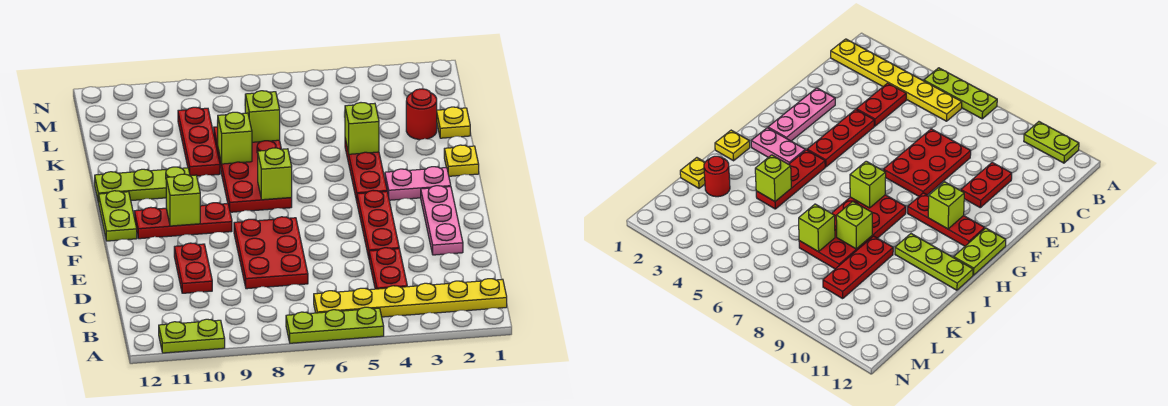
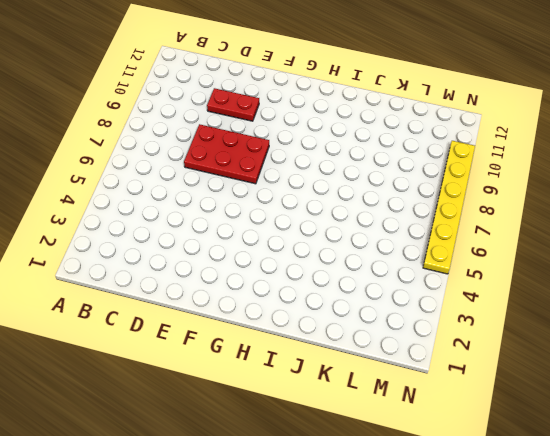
yellow 1x6 plate [423,141,475,274] -> yellow 1x6 plate moved to [314,279,507,317]
none -> lime 1x3 plate [286,307,384,343]
none -> lime 1x2 plate [159,319,225,353]
none -> red 1x2 plate [369,248,407,289]

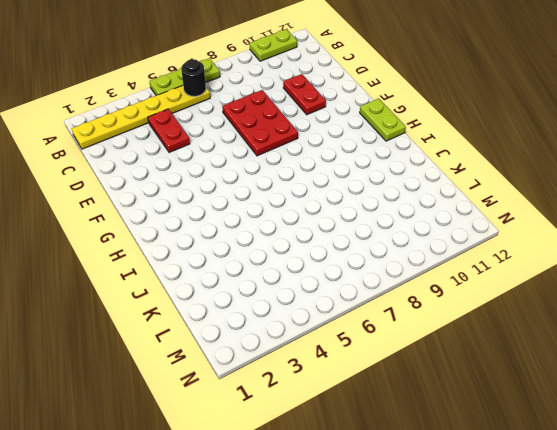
black 1x1 round brick [181,59,206,96] -> none
none -> pink 1x3 plate [421,186,463,255]
none -> red 1x3 plate [357,191,399,258]
none -> red 1x3 plate [134,203,232,239]

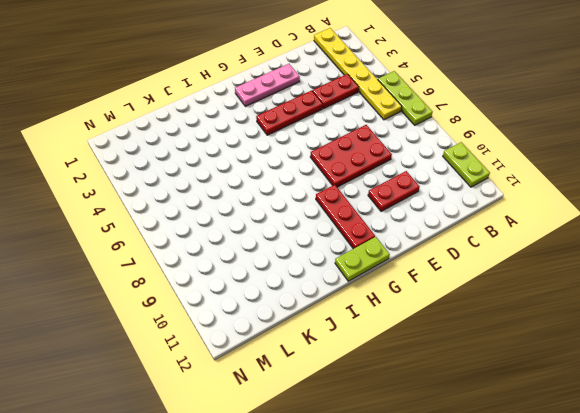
none -> pink 1x2 plate [385,167,451,200]
none -> red 1x3 plate [345,139,387,201]
none -> red 2x4 plate [214,127,292,212]

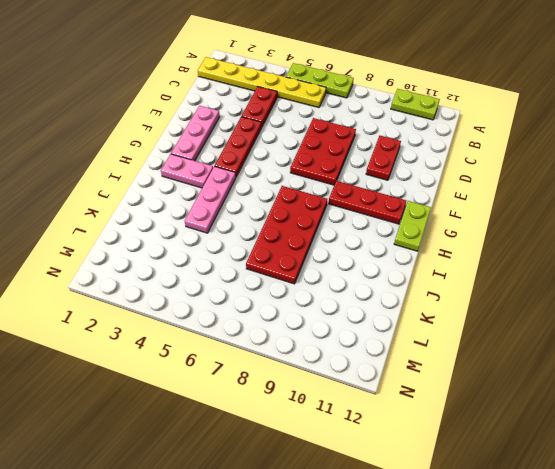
pink 1x3 plate [185,166,236,233] -> red 1x3 plate [345,139,387,201]
none -> yellow 1x1 plate [444,145,479,176]
none -> lime 1x3 plate [95,167,190,203]
none -> red 1x3 plate [178,107,220,176]

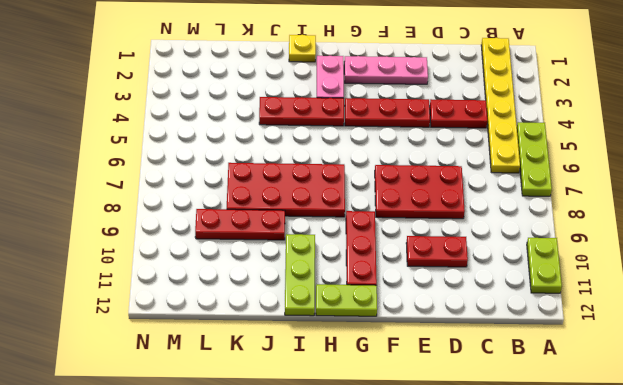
none -> yellow 1x1 plate [437,107,470,138]
none -> red 1x1 round brick [406,89,437,140]
none -> lime 1x1 brick [166,174,200,226]

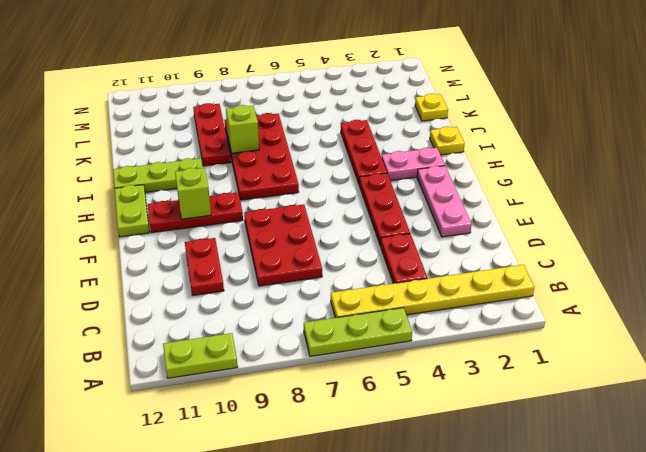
none -> red 1x1 round brick [406,89,437,140]
none -> lime 1x1 brick [258,148,292,200]
none -> lime 1x1 brick [345,103,379,154]

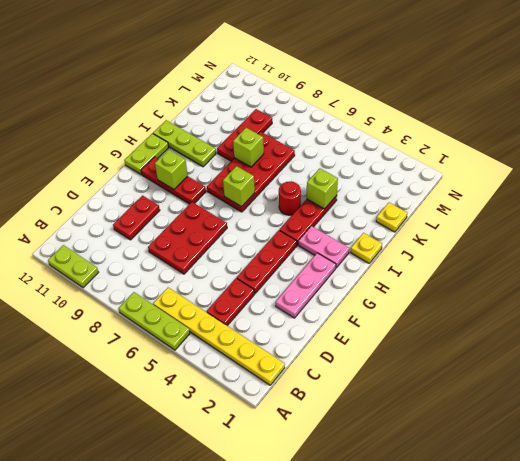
red 1x1 round brick [279,182,301,215] -> red 1x1 round brick moved to [406,89,437,140]
none -> lime 1x1 brick [245,91,280,142]

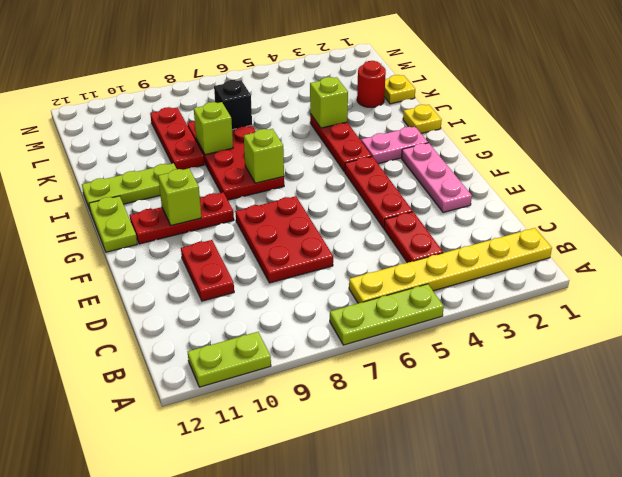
black 1x1 brick [214,80,252,130] -> lime 1x1 brick [245,91,280,142]

